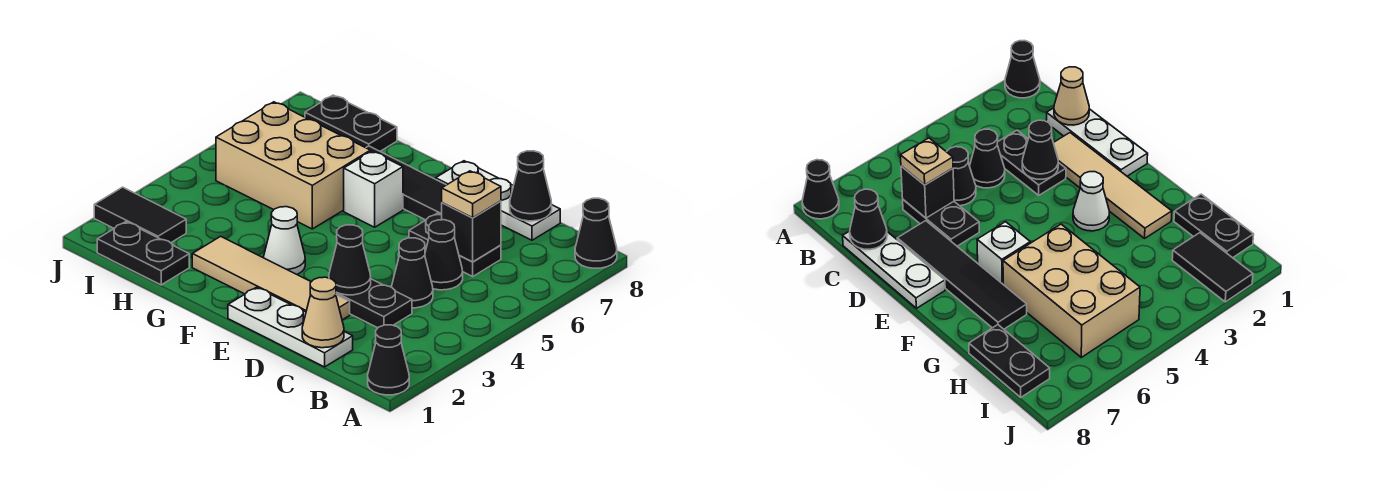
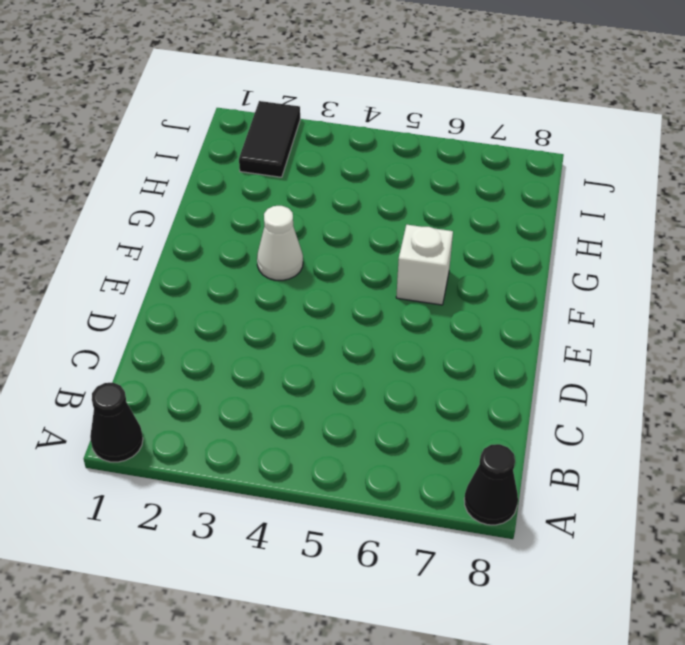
none -> white 1x3 plate [228,287,353,367]
none -> black 1x2 plate [336,279,412,328]
none -> black 1x1 cone [392,238,433,308]

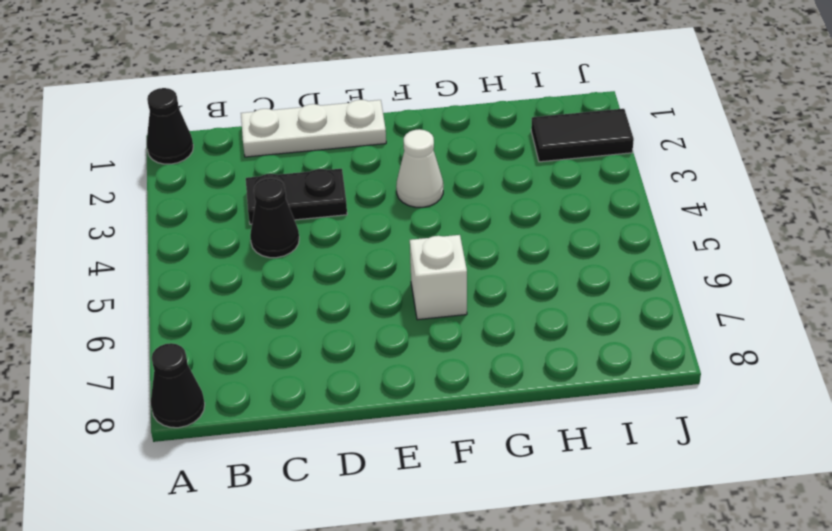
none -> black 1x1 cone [425,220,463,290]
none -> black 1x2 plate [409,213,501,276]
none -> white 1x3 plate [436,161,560,240]

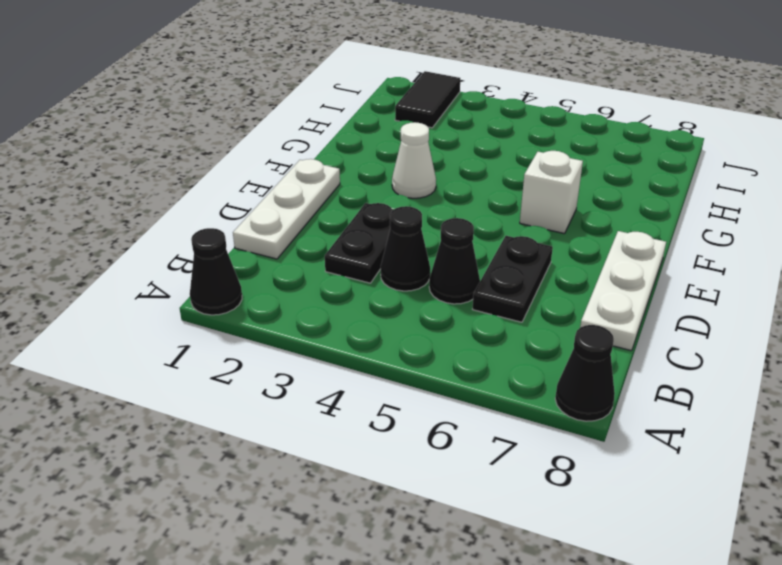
none -> tan 1x4 tile [192,236,350,320]
none -> black 1x4 tile [366,146,446,220]
none -> tan 2x3 brick [216,102,370,229]

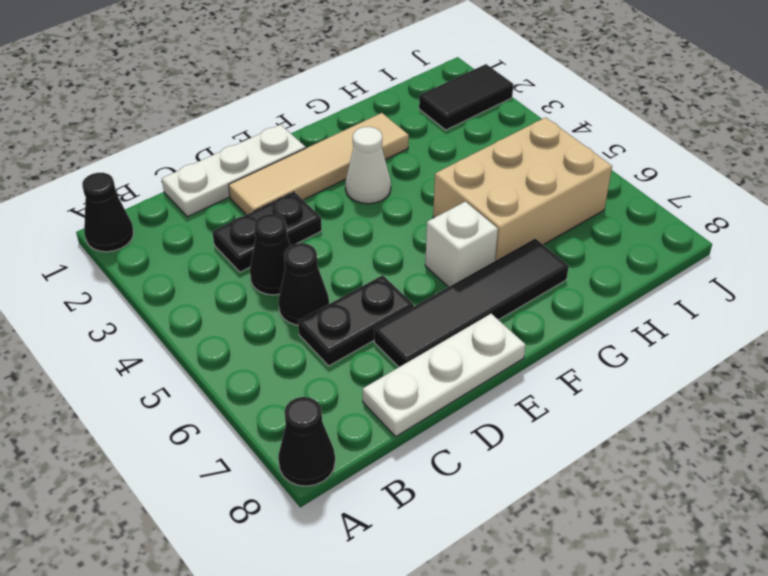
none -> black 1x2 plate [97,222,189,285]
none -> black 1x2 plate [305,95,397,151]
none -> tan 1x1 cone [302,277,344,348]

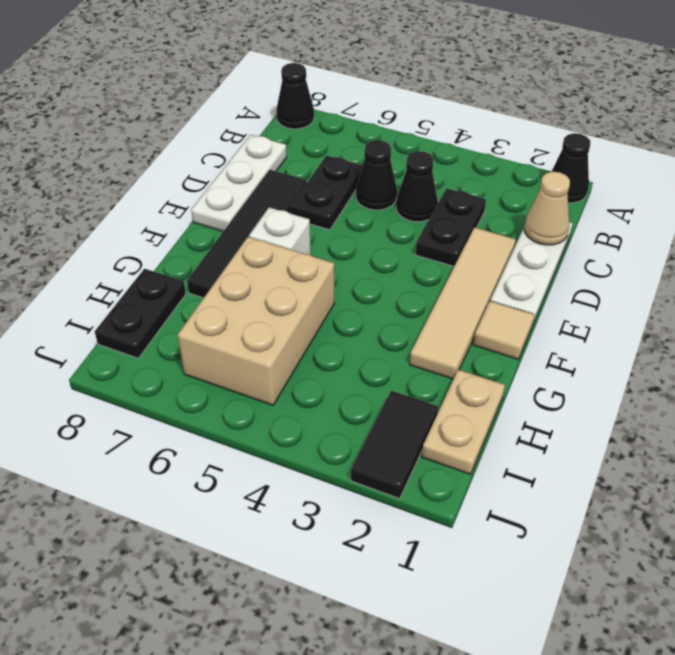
tan 1x1 tile [473,301,534,359] -> none
tan 1x2 plate [422,370,505,474] -> black 1x2 plate [97,222,189,285]
none -> white 1x1 cone [264,207,305,274]
none -> black 1x1 brick [442,201,501,262]
none -> black 1x1 cone [510,151,552,221]

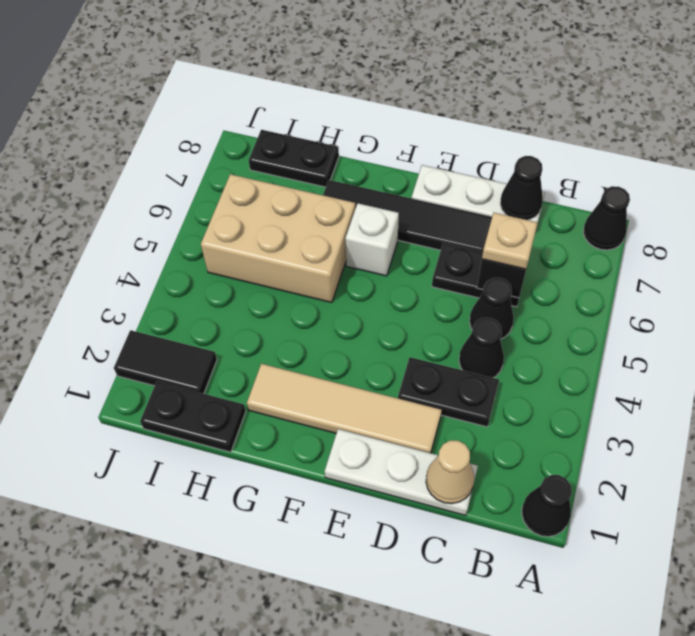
none -> white 1x1 cone [264,207,305,274]
none -> black 1x1 cone [329,225,371,295]

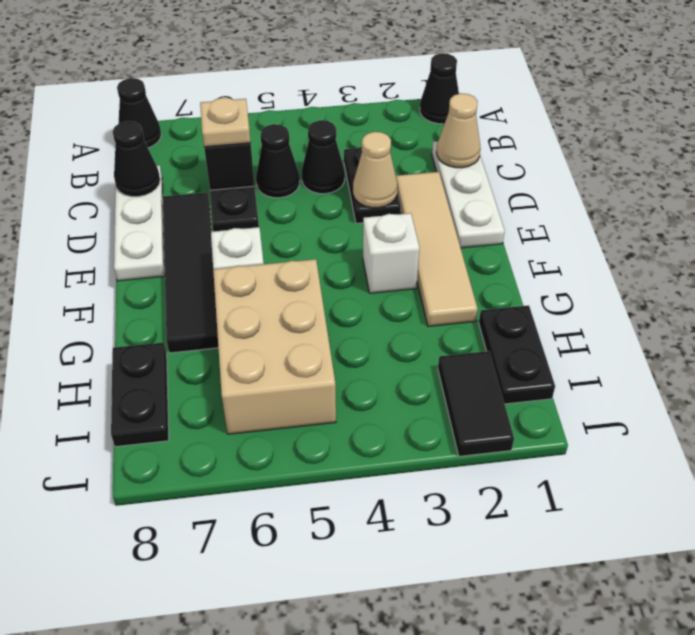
tan 1x1 cone [353,132,398,208] -> black 1x1 cone [329,225,371,295]
white 1x1 brick [363,213,420,293] -> white 1x1 cone [264,207,305,274]

